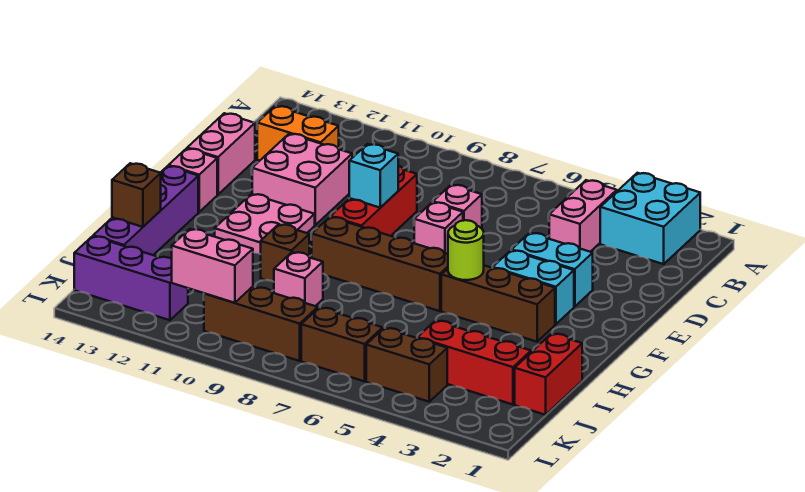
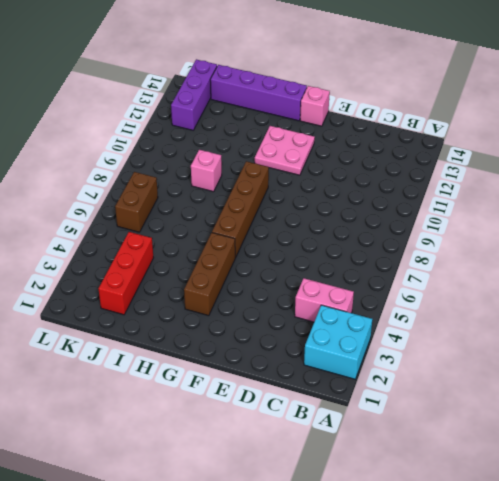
none -> orange 1x2 brick [257,106,339,161]
none -> pink 1x1 brick [433,185,482,229]
none -> red 1x3 brick [331,166,417,236]

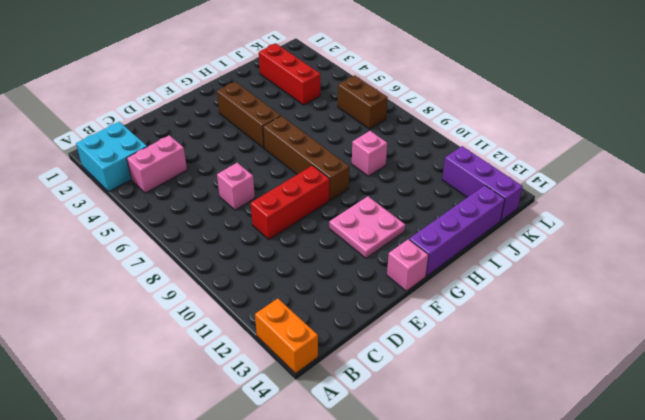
orange 1x2 brick [255,299,318,373] -> orange 1x2 brick moved to [257,106,339,161]
none -> pink 2x2 brick [252,134,352,225]
none -> pink 1x2 brick [187,113,255,194]
none -> cyan 1x2 brick [512,233,593,307]

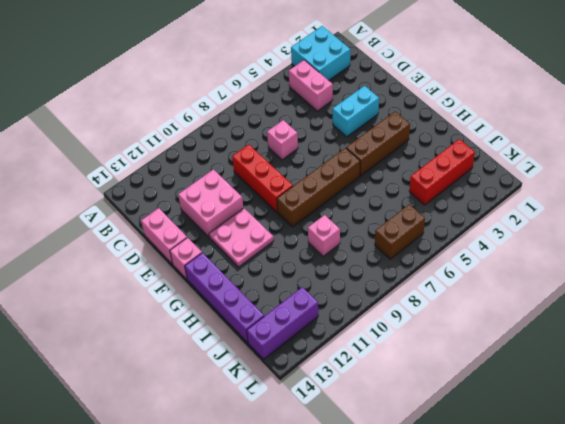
none -> orange 1x2 brick [257,106,339,161]
none -> pink 1x1 brick [414,202,463,254]
none -> cyan 1x2 brick [492,250,574,324]

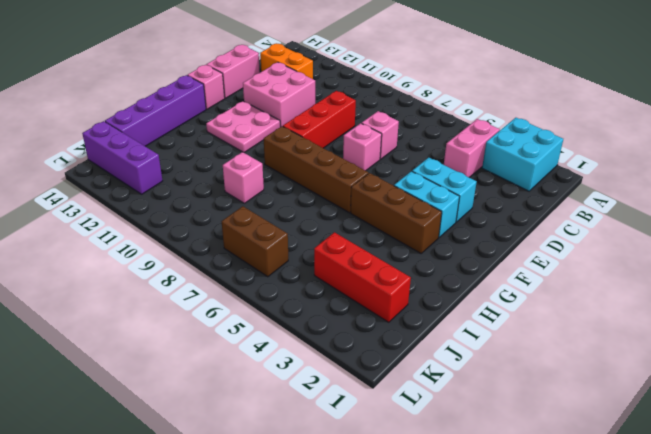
none -> brown 1x1 brick [261,224,309,282]
none -> red 1x2 brick [515,334,582,415]
none -> brown 1x2 brick [366,328,447,402]

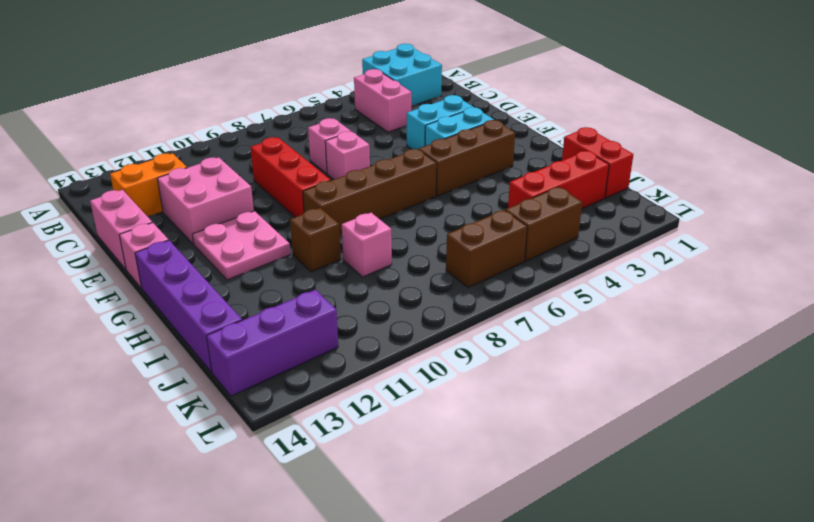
none -> brown 1x3 brick [204,287,318,361]
none -> cyan 1x1 brick [349,144,398,208]
none -> lime 1x1 round brick [448,220,484,280]

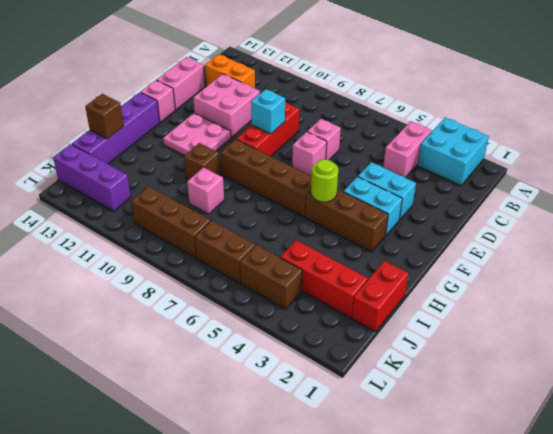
none -> pink 1x2 brick [172,229,253,303]

